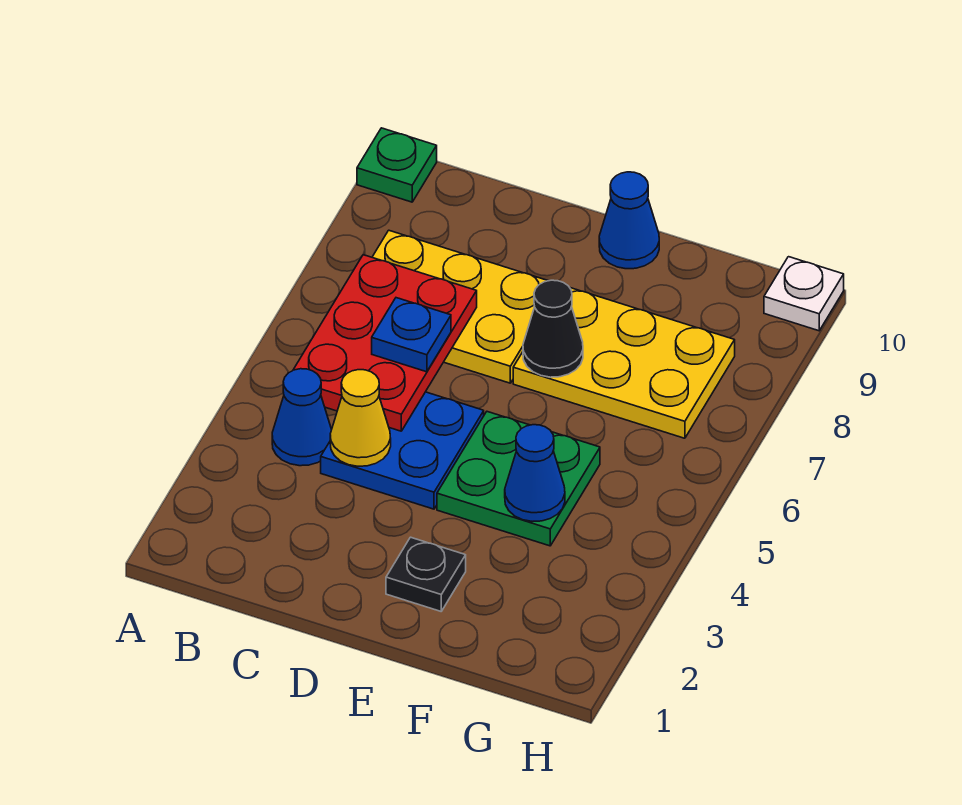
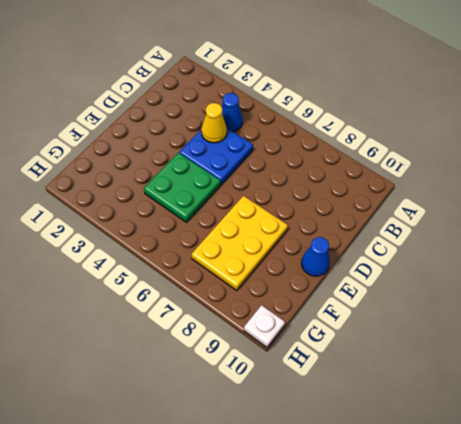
none -> green 1x1 plate [357,128,437,202]
none -> yellow 2x3 plate [372,230,548,383]
none -> black 1x1 plate [386,537,466,611]

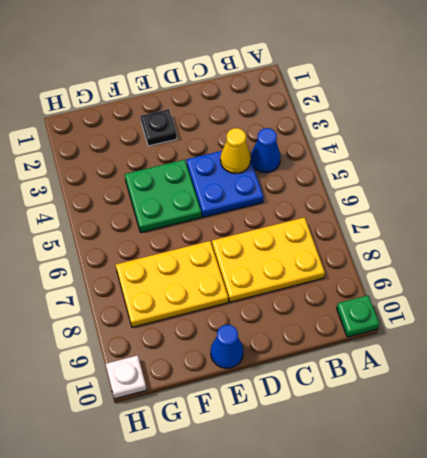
none -> red 2x3 plate [293,255,477,431]
none -> black 1x1 cone [523,280,583,377]
none -> blue 1x1 cone [505,425,565,521]

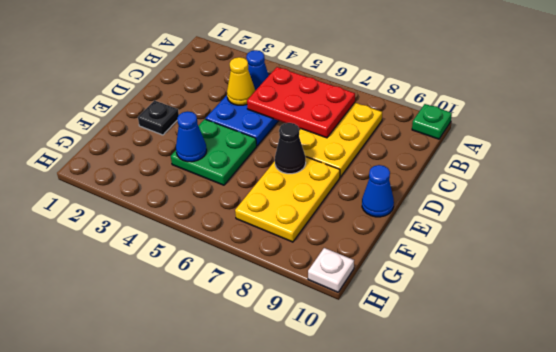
none -> blue 1x1 plate [372,298,451,372]

